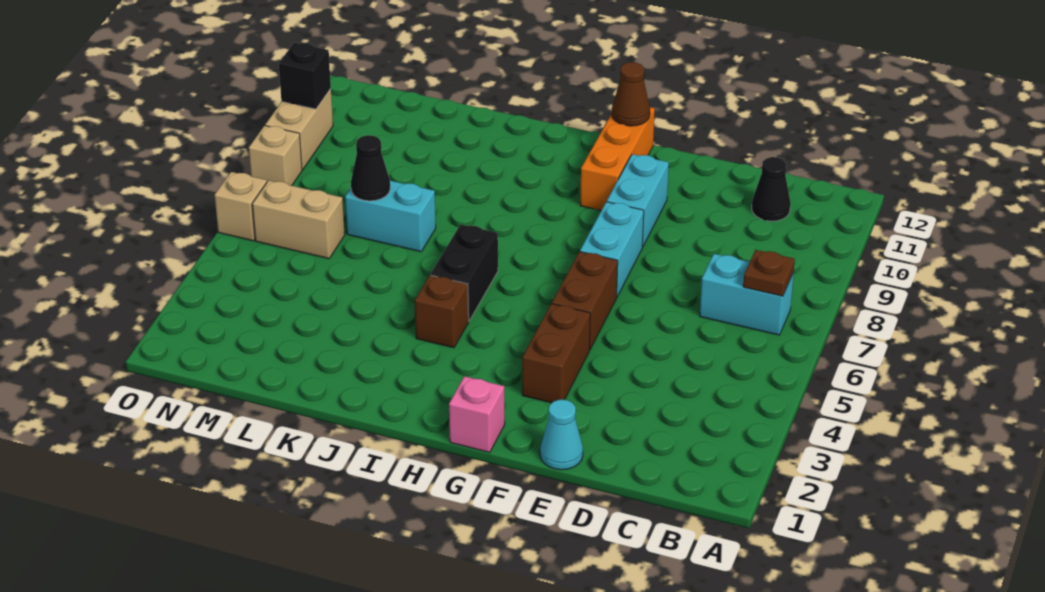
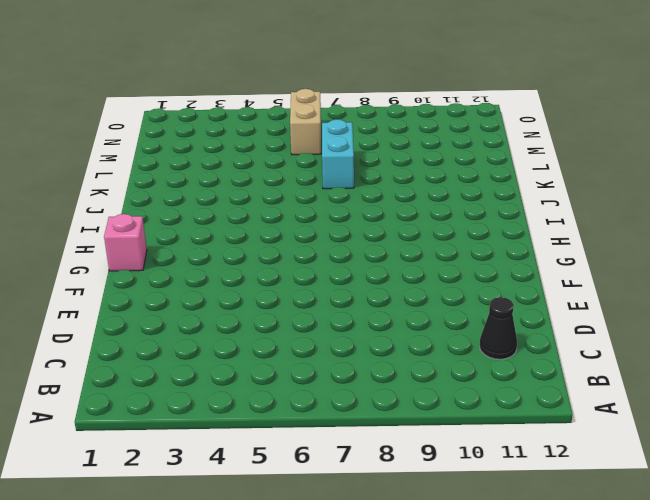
none -> cyan 1x2 brick [700,254,794,335]
none -> cyan 1x1 cone [540,400,583,470]
none -> brown 1x2 brick [522,304,590,403]

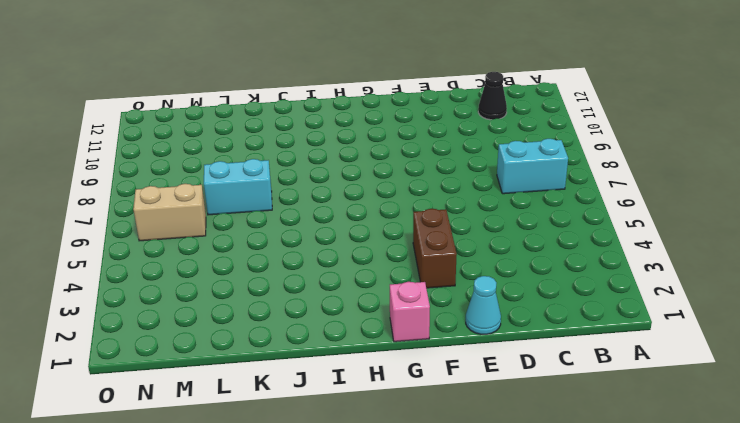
none -> brown 1x2 brick [552,252,618,350]
none -> cyan 1x2 brick [580,202,644,297]
none -> cyan 1x2 brick [607,154,669,247]

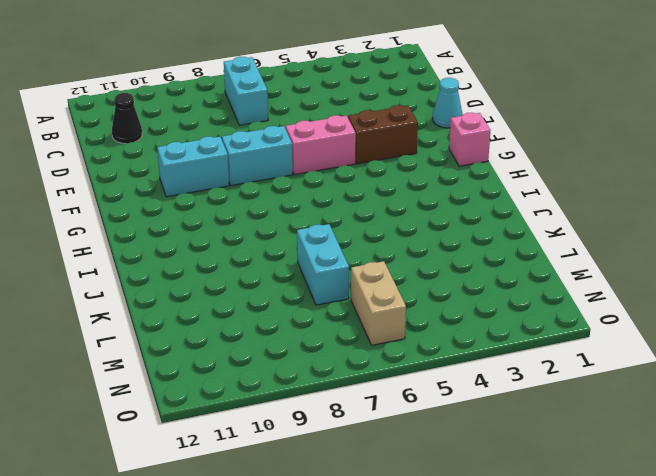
pink 1x2 brick [286,115,356,175] -> brown 1x2 brick [552,252,618,350]
none -> orange 1x3 brick [580,107,655,210]
none -> brown 1x1 brick [415,275,469,348]
none -> black 1x2 brick [431,224,498,321]

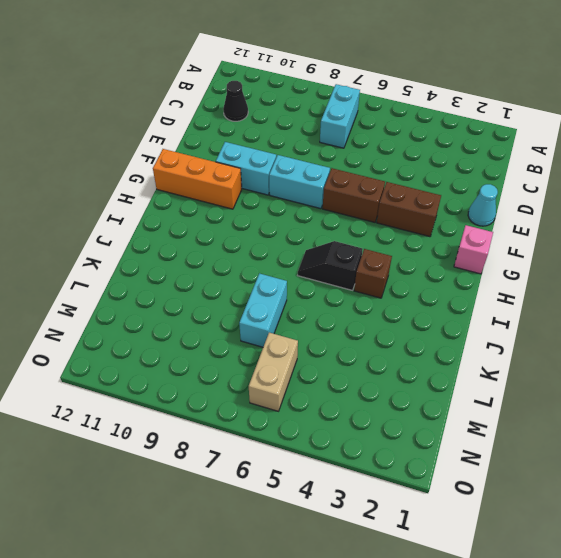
black 1x2 slope [298,241,363,290] -> black 1x2 brick [431,224,498,321]
none -> tan 1x1 brick [215,172,267,241]
none -> tan 1x1 brick [249,126,302,186]
none -> tan 1x2 brick [265,89,333,170]

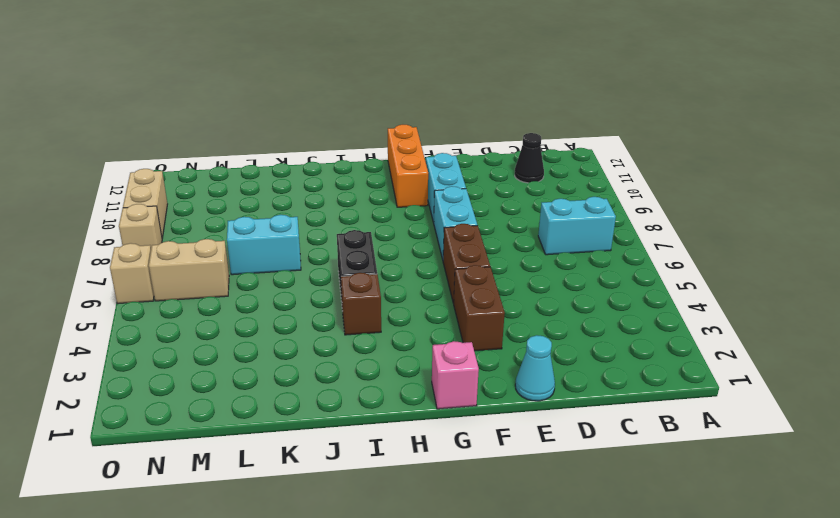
none -> brown 1x1 plate [743,250,795,296]
none -> brown 1x1 cone [612,62,650,126]
none -> black 1x1 cone [351,135,390,201]

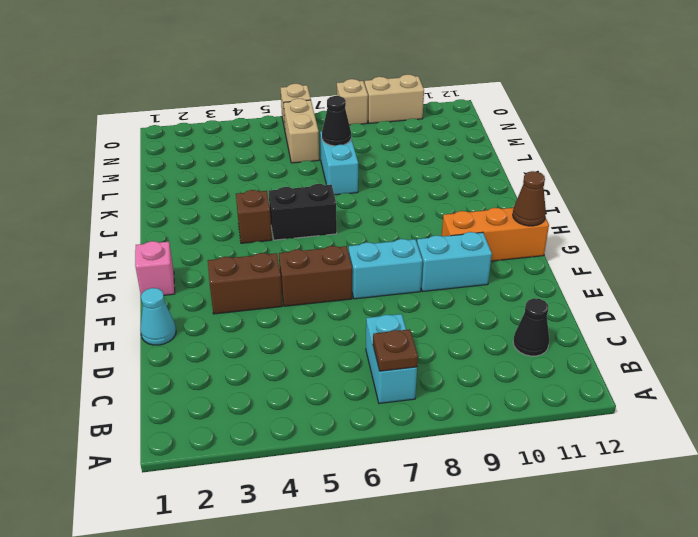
none -> black 1x1 brick [279,43,331,109]

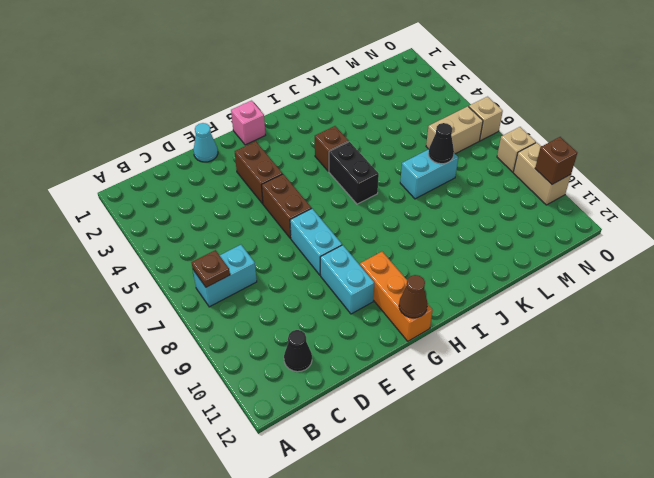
brown 1x1 brick [535,137,577,184] -> black 1x1 brick [279,43,331,109]

